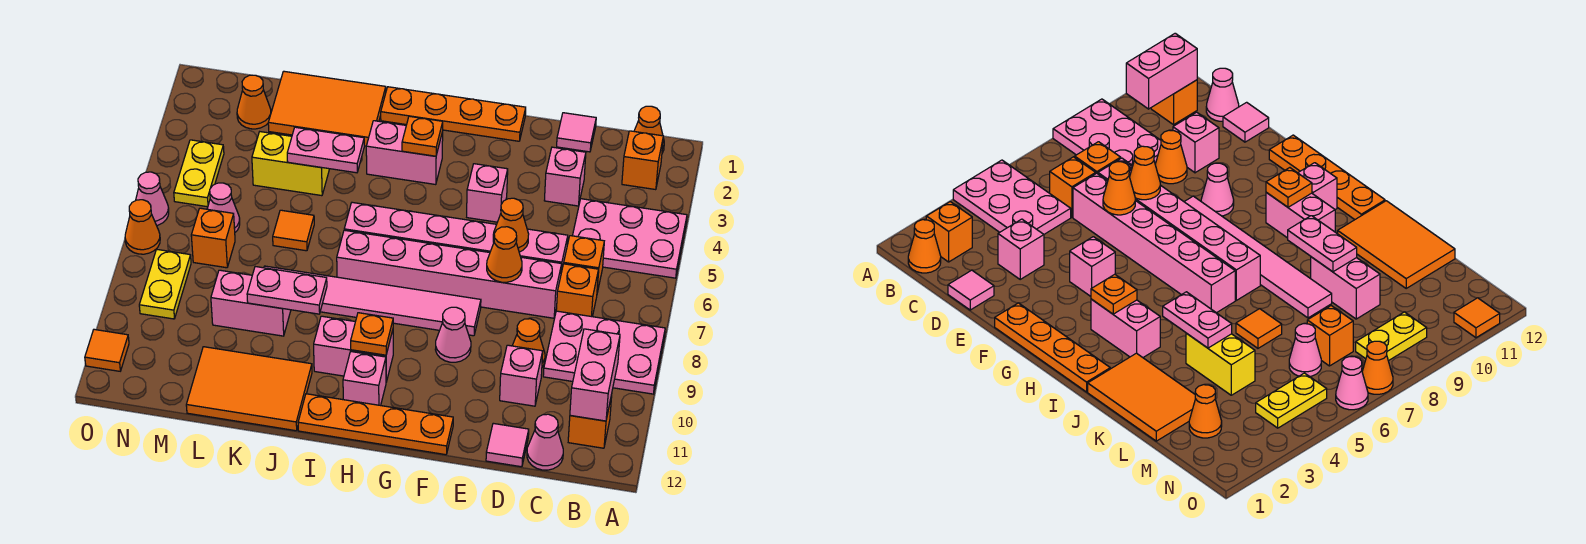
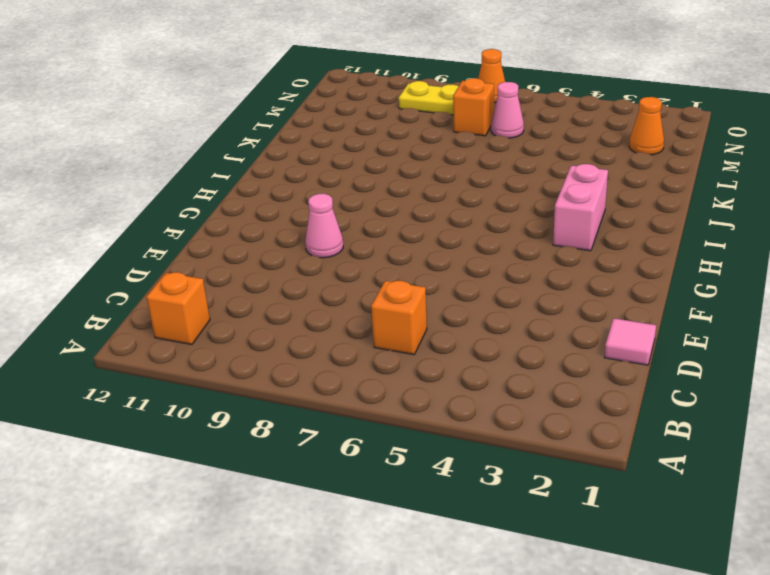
none -> pink 2x3 plate [573,199,687,278]
none -> pink 2x3 plate [543,311,665,394]
none -> orange 1x1 cone [634,106,664,153]
none -> orange 1x1 brick [622,131,663,190]

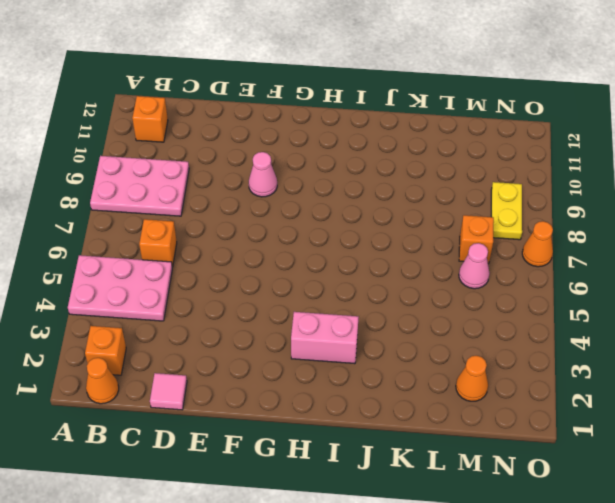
none -> orange 1x1 brick [556,264,598,317]
none -> pink 1x1 cone [527,414,563,470]
none -> pink 1x1 brick [544,147,586,206]
none -> pink 1x6 brick [344,202,568,272]

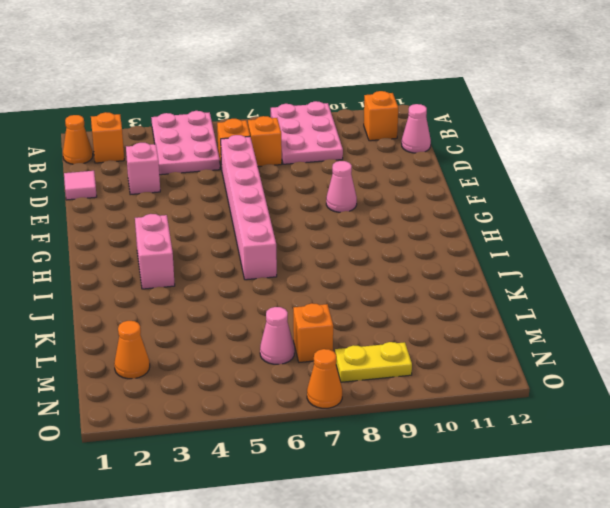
none -> pink 1x6 brick [337,230,562,318]
none -> orange 1x1 cone [512,319,545,367]
none -> pink 1x1 brick [500,345,543,406]
none -> pink 1x1 tile [486,423,529,467]

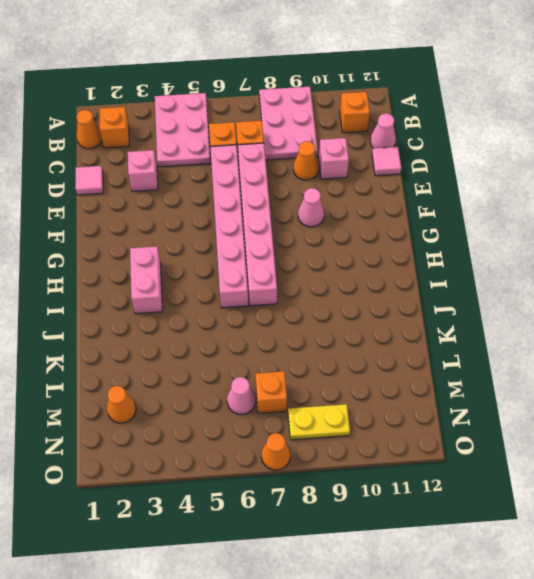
none -> orange 1x4 plate [381,87,526,141]
none -> pink 1x1 brick [467,164,508,222]
none -> pink 1x6 tile [264,266,481,336]
none -> orange 1x4 plate [298,394,453,455]

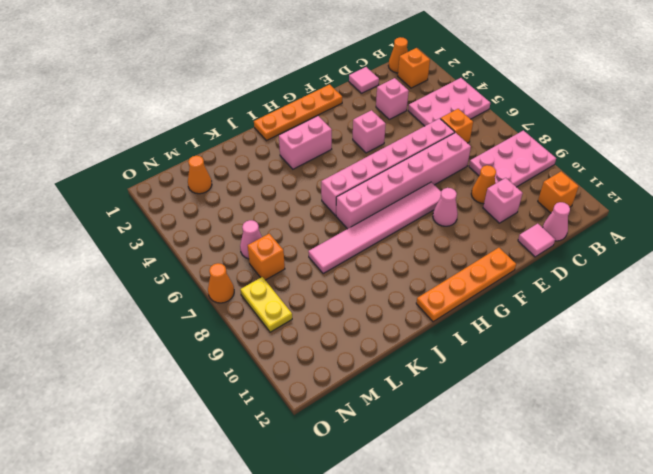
none -> orange 1x1 brick [556,264,598,317]
none -> pink 1x2 brick [314,316,393,382]
none -> pink 1x1 brick [343,352,386,405]
none -> orange 2x3 tile [268,71,386,146]

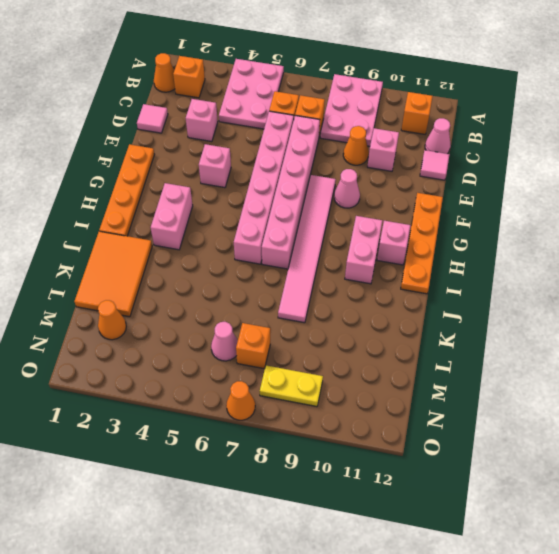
none -> orange 2x3 tile [186,347,312,431]
none -> yellow 1x2 brick [252,132,329,196]
none -> orange 1x1 tile [273,210,314,251]
none -> pink 1x2 brick [211,270,291,336]

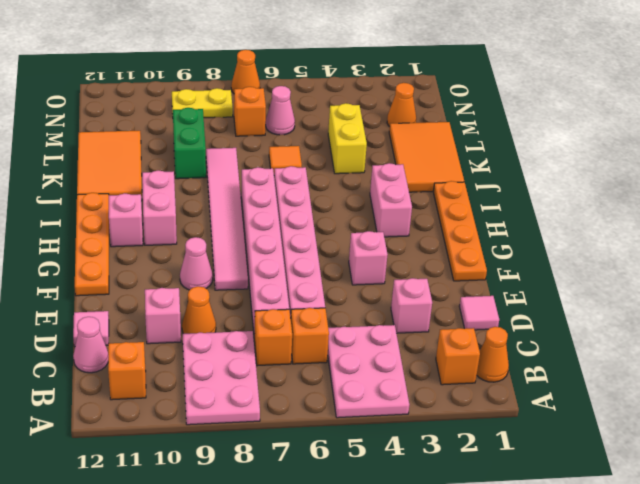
green 1x2 brick [173,108,206,179] -> pink 1x2 brick [211,270,291,336]
none -> yellow 1x2 plate [174,140,224,207]
none -> pink 1x1 cone [136,172,169,226]
none -> orange 1x1 tile [85,329,129,371]
none -> pink 1x2 brick [570,329,620,421]

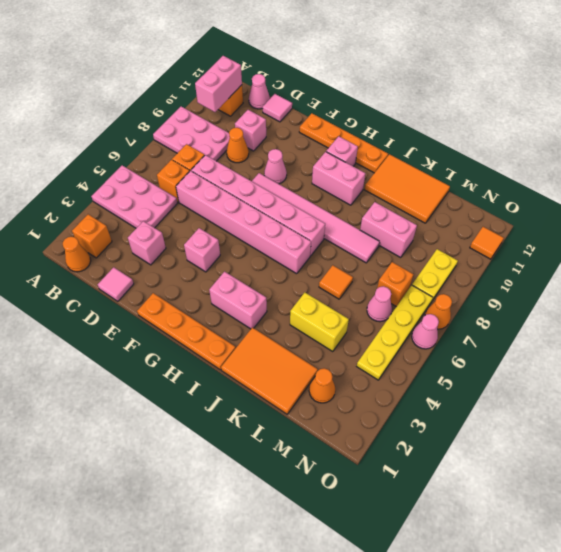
yellow 1x4 plate [357,285,433,380] -> yellow 1x2 plate [174,140,224,207]
none -> orange 1x1 cone [493,198,529,252]
none -> orange 1x1 cone [487,227,522,282]
none -> orange 1x1 plate [402,116,443,156]
none -> orange 1x1 plate [351,313,393,355]

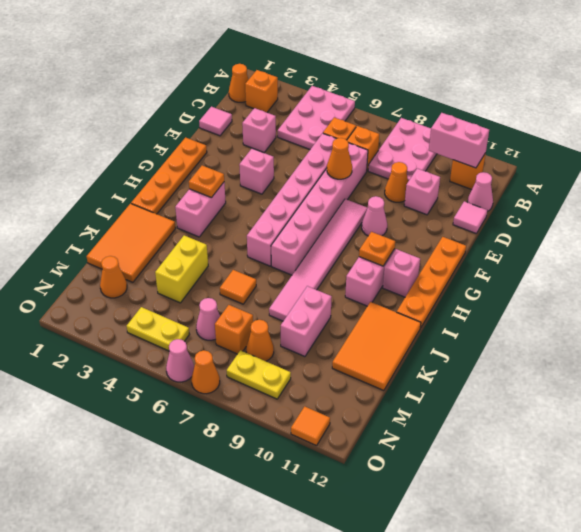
orange 1x1 cone [246,320,274,361] -> orange 1x1 cone moved to [493,198,529,252]
none -> pink 1x2 plate [287,127,364,173]
none -> pink 1x2 plate [247,267,327,314]

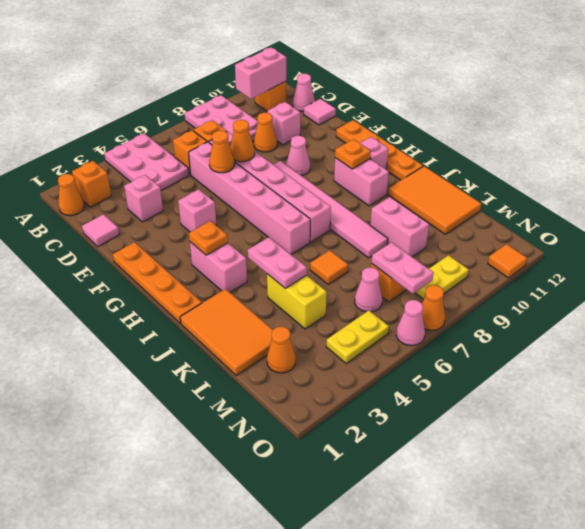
pink 1x2 plate [371,242,433,294] -> pink 1x2 plate moved to [247,267,327,314]

